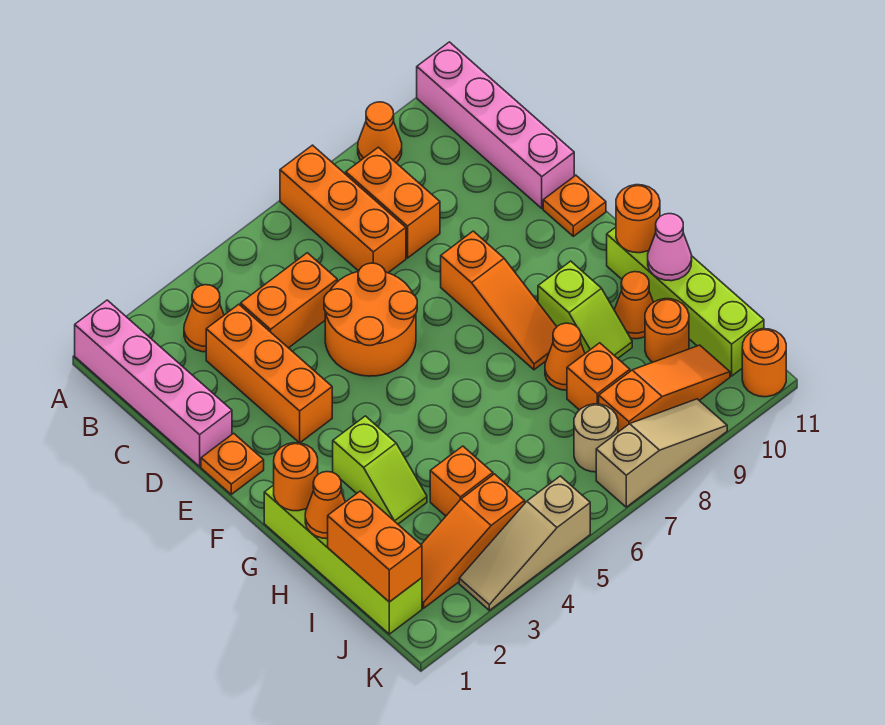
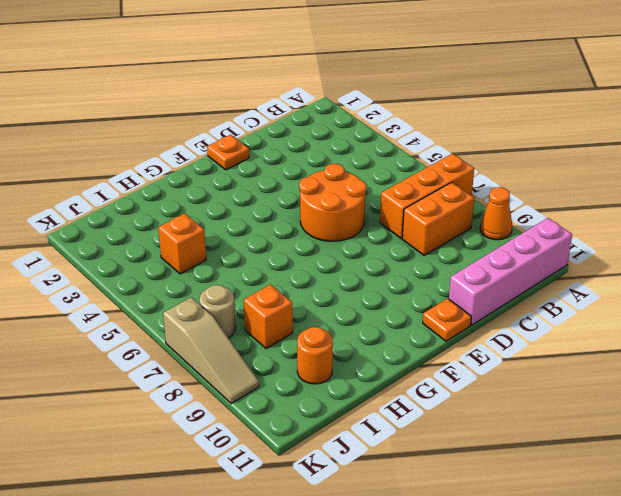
none -> pink 1x4 brick [75,300,232,466]
none -> orange 1x1 cone [184,285,224,352]
none -> orange 1x3 brick [206,304,332,443]
none -> orange 1x2 brick [241,253,337,348]

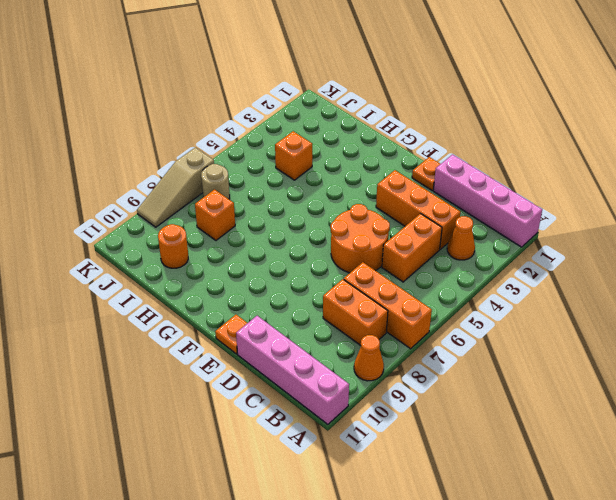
none -> orange 1x3 slope [441,231,557,370]
none -> lime 1x4 brick [264,485,422,634]
none -> lime 1x2 slope [333,416,427,524]
none -> lime 1x2 slope [538,261,632,358]

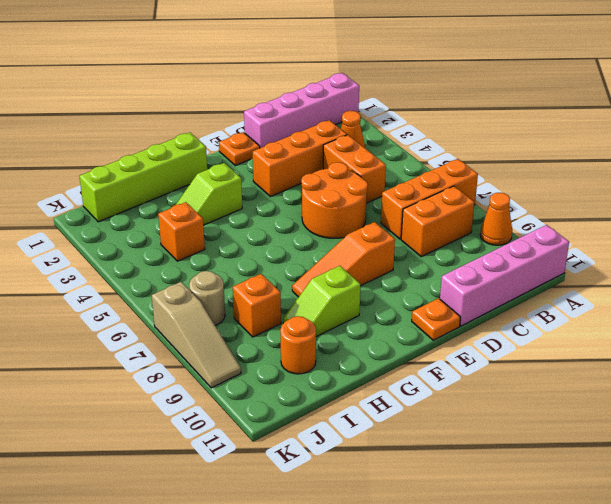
none -> lime 1x4 brick [607,227,764,376]
none -> orange 1x1 cone [545,323,585,390]
none -> orange 1x1 cone [614,272,653,339]
none -> orange 1x3 slope [421,474,525,608]

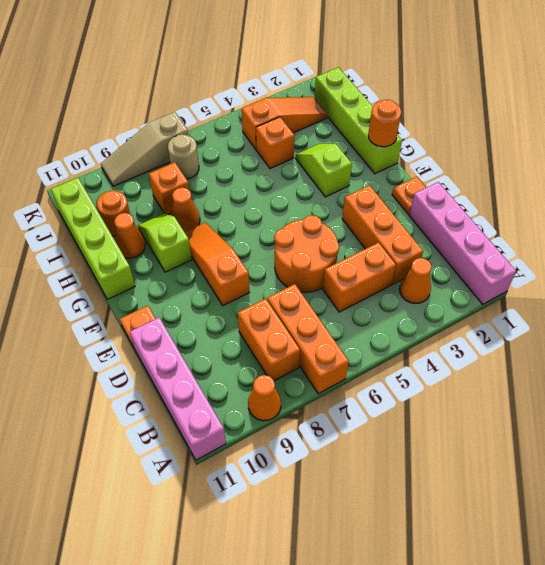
none -> orange 1x3 slope [599,345,730,432]
none -> tan 1x3 slope [459,476,590,610]
none -> orange 1x1 round brick [742,329,786,397]
none -> orange 1x1 round brick [616,185,660,253]

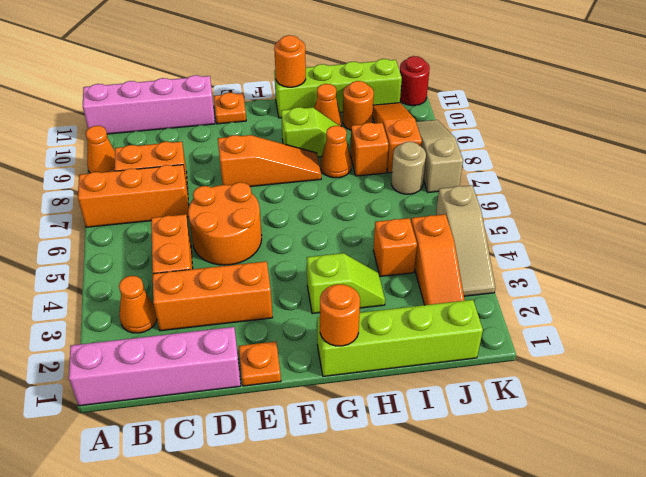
red 1x1 round brick [400,56,430,106] -> orange 1x1 round brick [742,329,786,397]
none -> orange 1x1 cone [305,472,345,539]
none -> pink 1x1 cone [648,214,692,281]
none -> orange 1x2 brick [328,491,422,602]

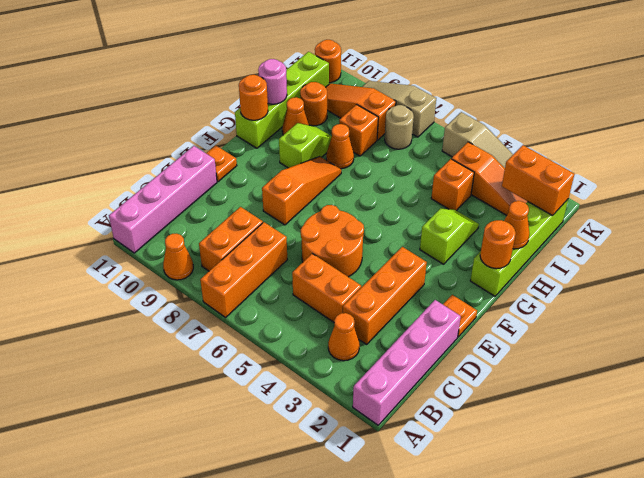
pink 1x1 round brick [258,59,287,104] -> pink 1x1 cone [648,214,692,281]
orange 1x2 brick [502,145,574,216] -> orange 1x2 brick turned to [328,491,422,602]

